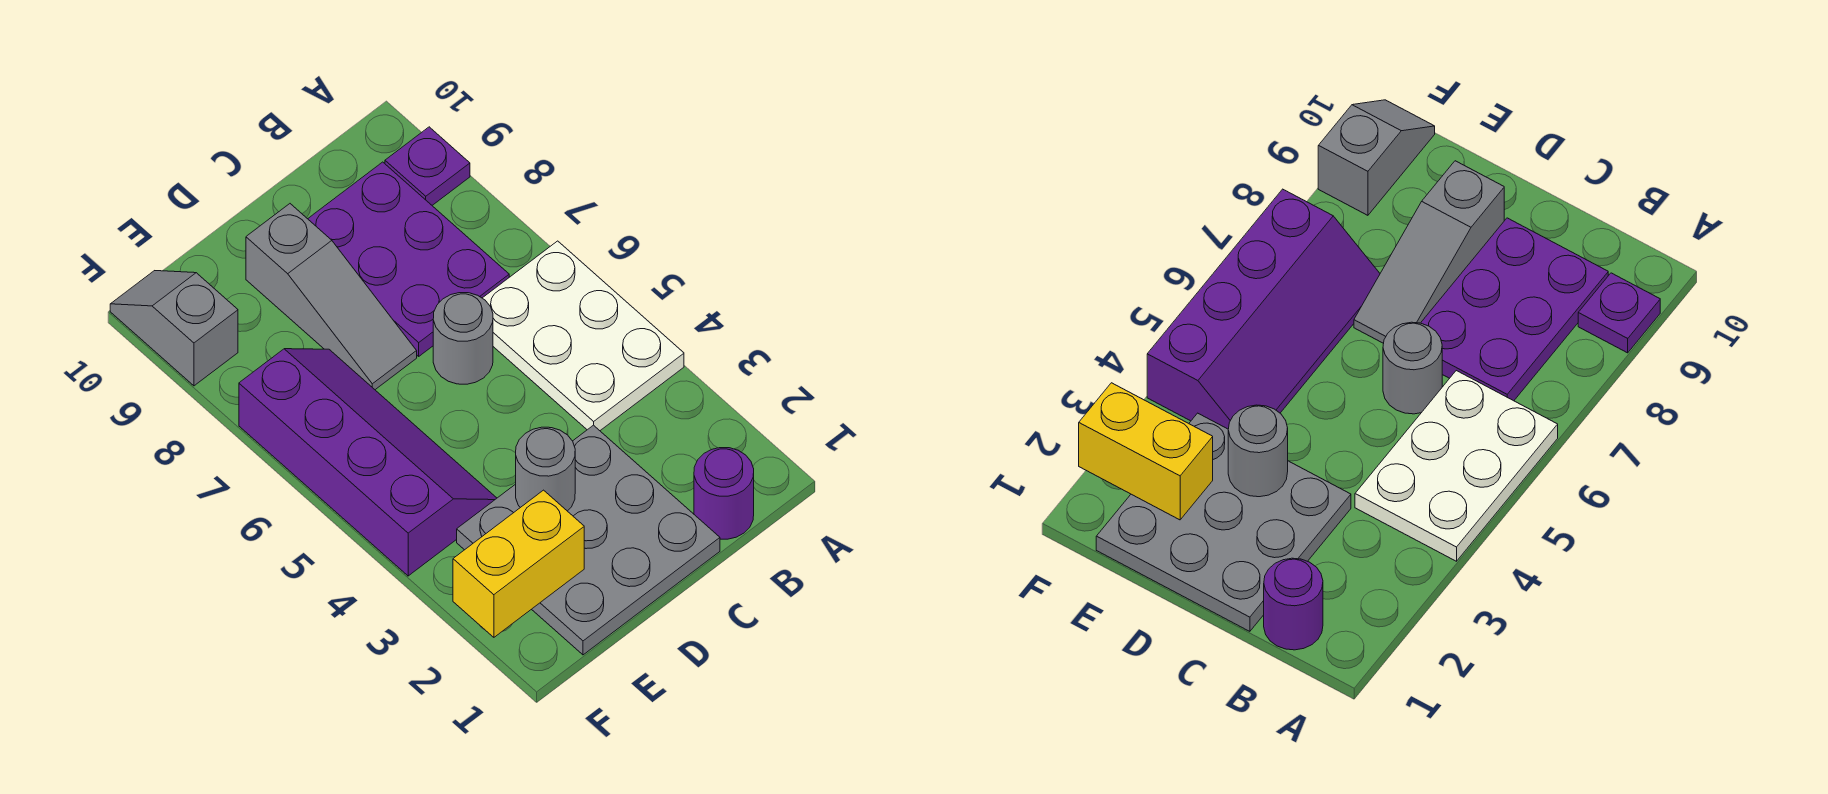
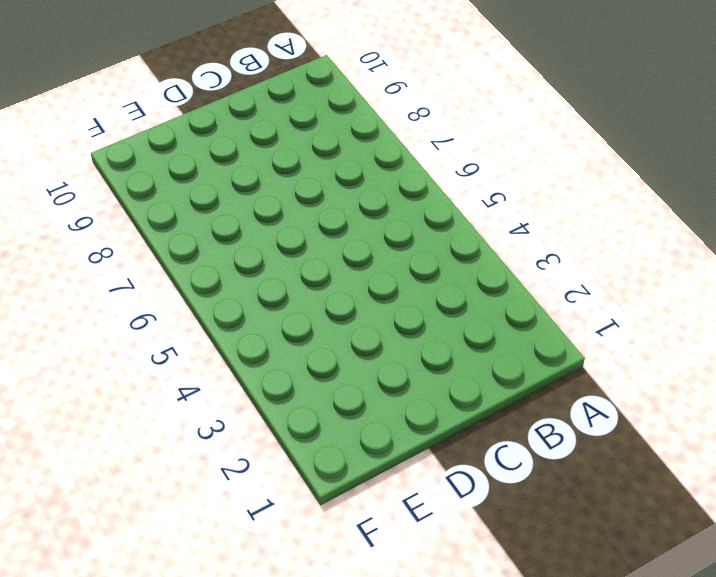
none -> white 2x3 plate [483,241,684,431]
none -> purple 1x1 plate [385,127,470,205]

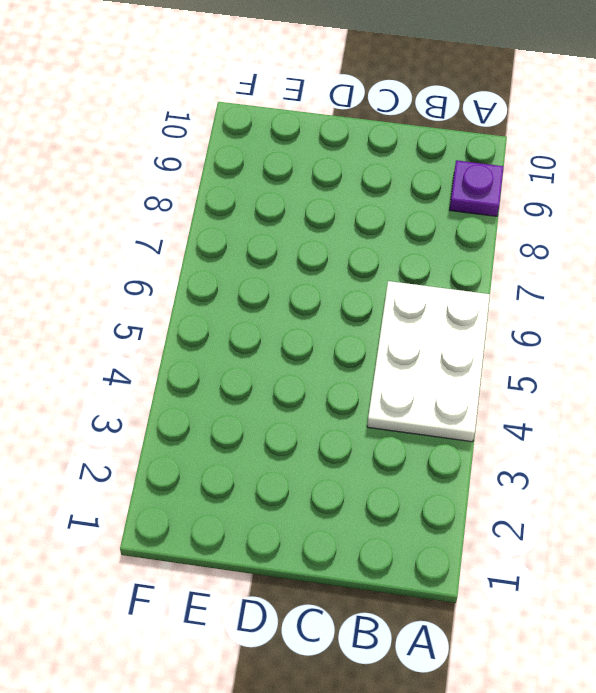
none -> purple 1x1 round brick [694,448,754,539]
none -> purple 2x3 plate [308,162,509,356]

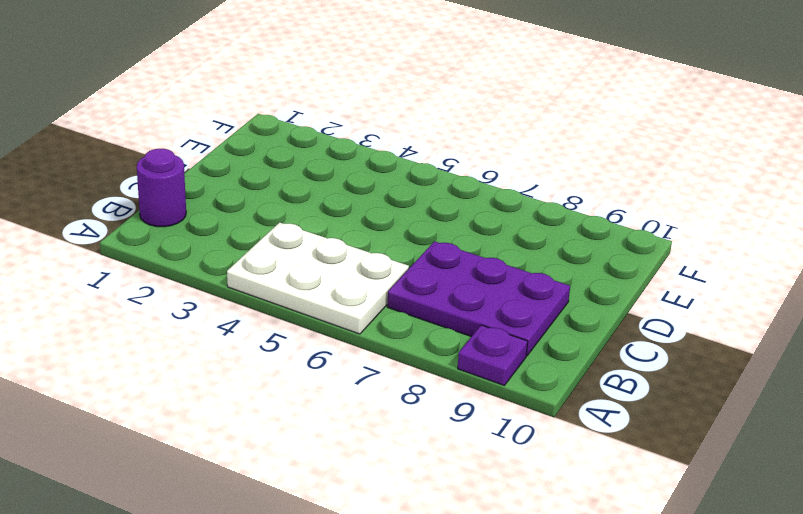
none -> grey 3x3 plate [457,425,720,655]
none -> grey 1x1 round brick [433,293,493,384]

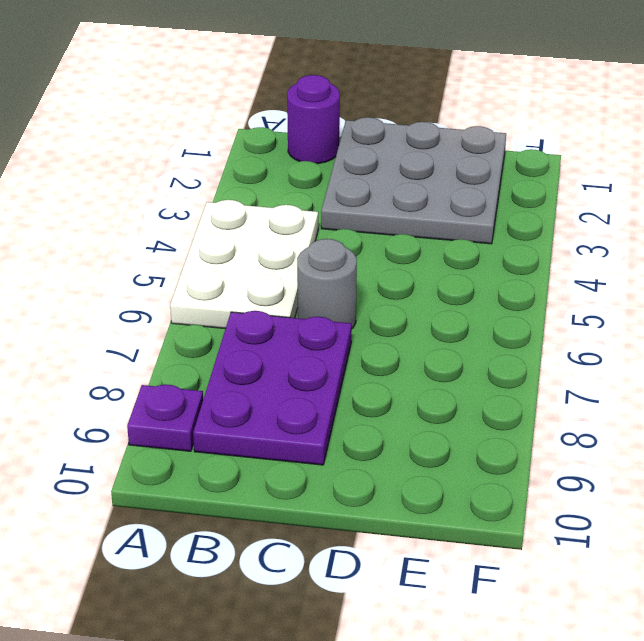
none -> grey 1x3 slope [246,204,417,390]
none -> purple 2x4 slope [239,349,497,576]

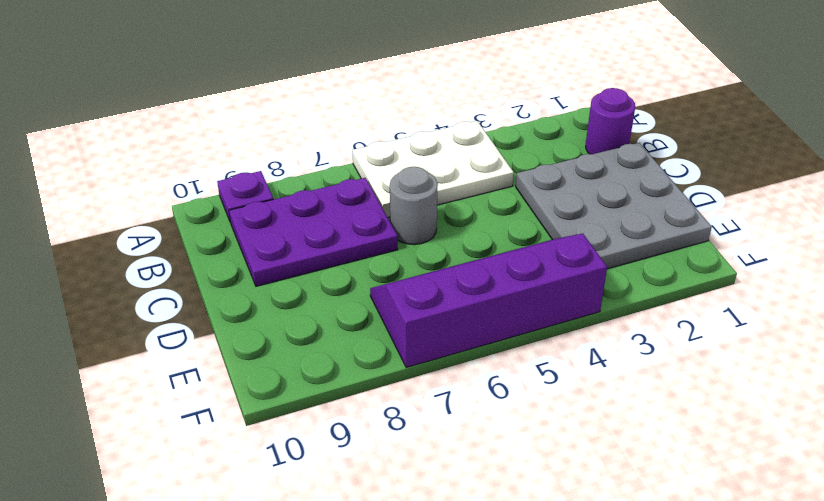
none -> grey 1x3 slope [246,204,417,390]
none -> grey 1x2 slope [110,271,238,386]

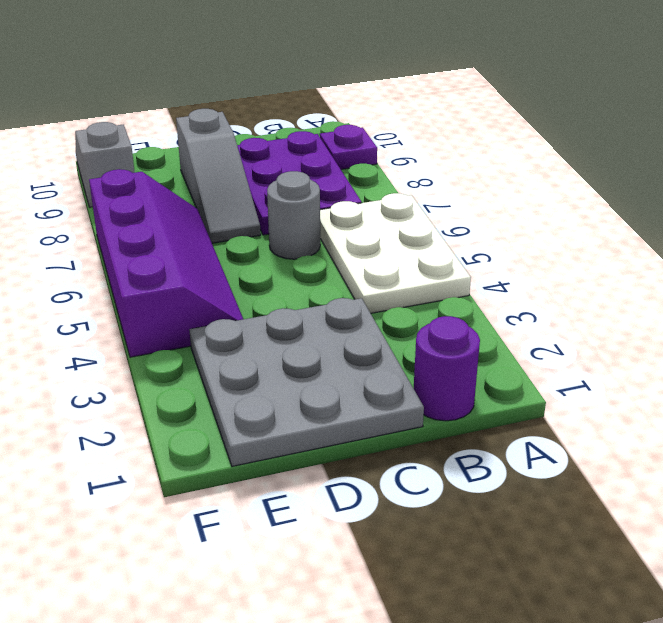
none -> grey 1x1 round brick [516,427,575,511]
none -> yellow 1x2 brick [453,490,584,637]

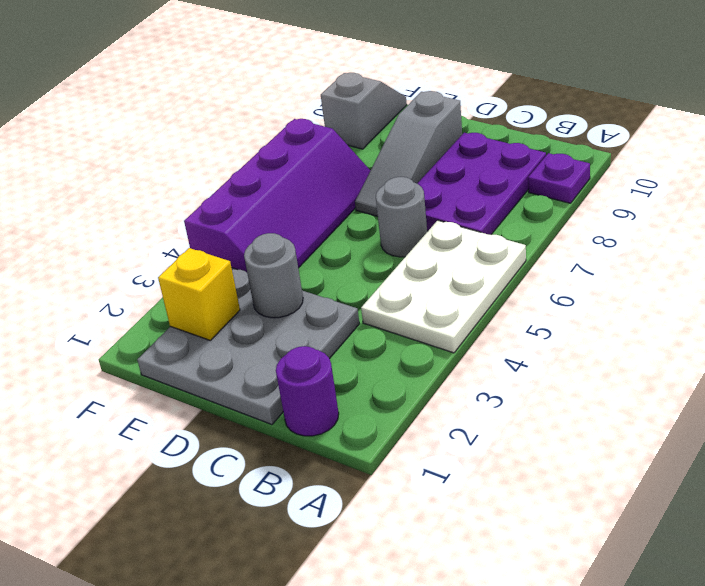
yellow 1x1 brick [158,248,240,340] -> yellow 1x2 brick [453,490,584,637]

